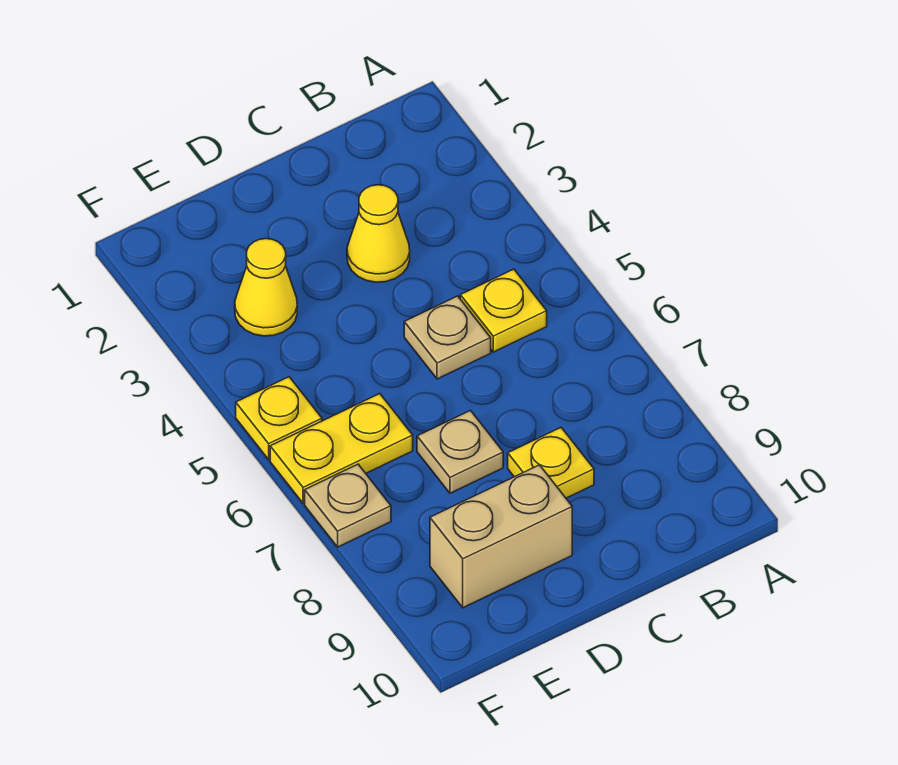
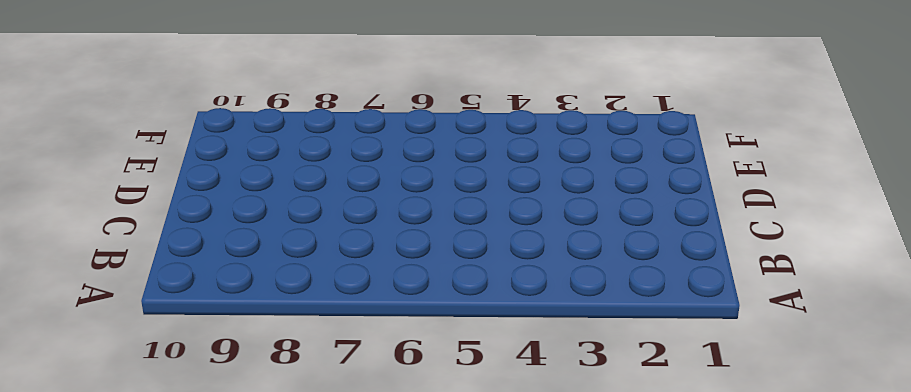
none -> yellow 1x1 plate [460,269,547,352]
none -> yellow 1x1 cone [347,185,410,282]

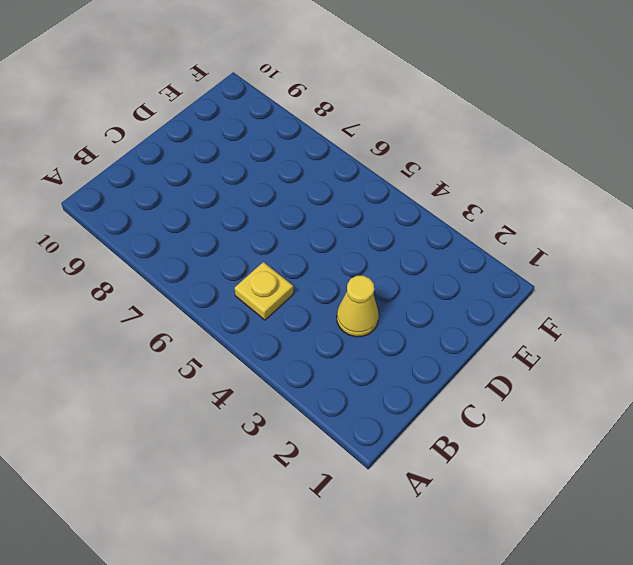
none -> tan 1x1 plate [404,296,491,379]
none -> yellow 1x1 plate [508,428,594,498]

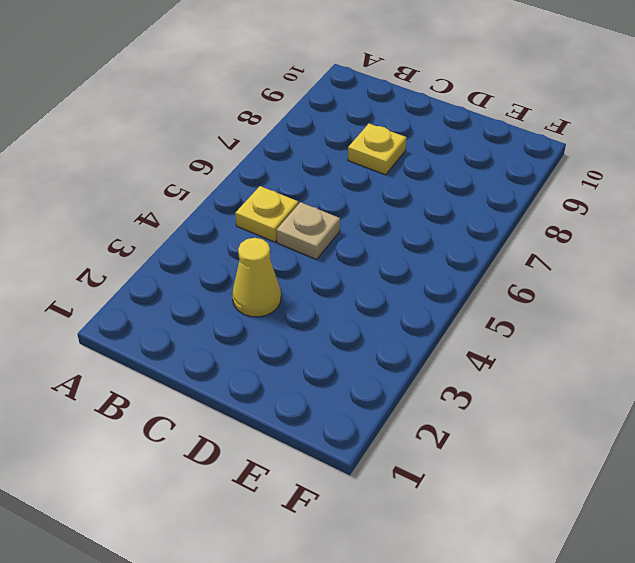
none -> tan 1x1 plate [417,411,503,493]
none -> tan 1x2 brick [430,465,572,608]

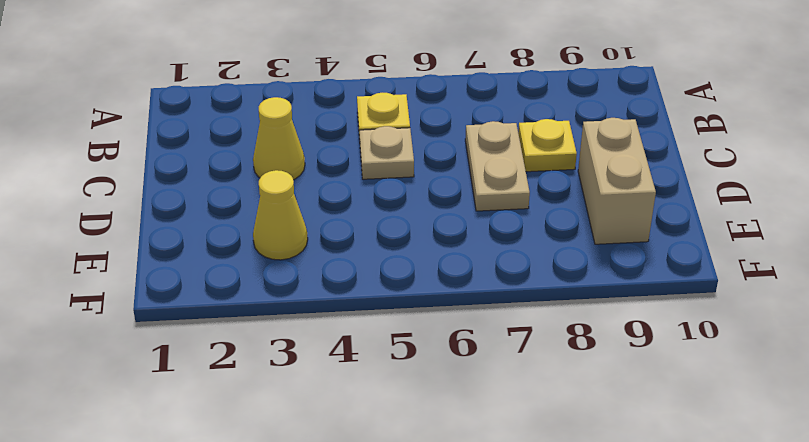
tan 1x2 plate [465,121,530,211] -> tan 1x1 plate [417,411,503,493]
none -> yellow 1x2 plate [270,394,413,503]
none -> yellow 1x1 plate [236,377,322,459]

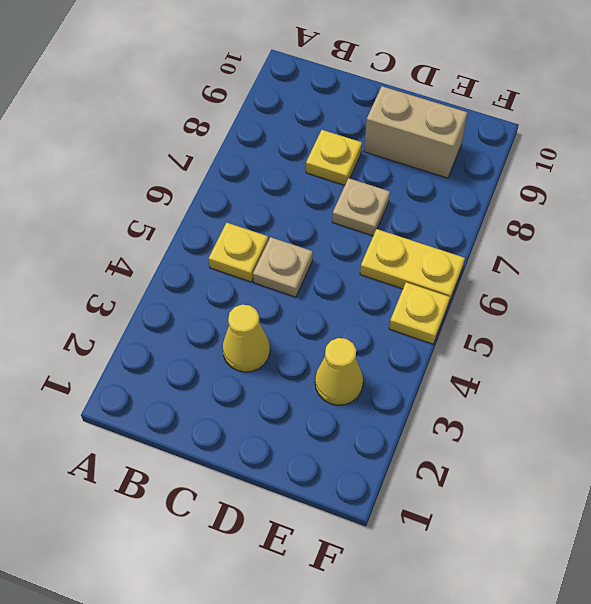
none -> tan 1x1 plate [305,464,391,547]

